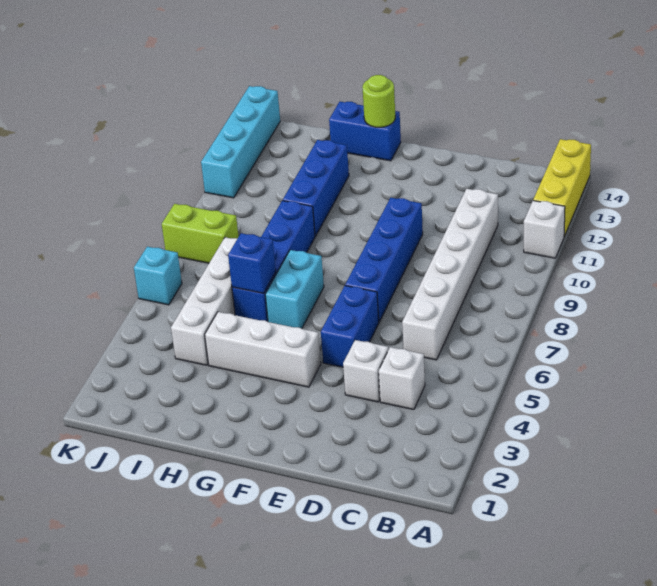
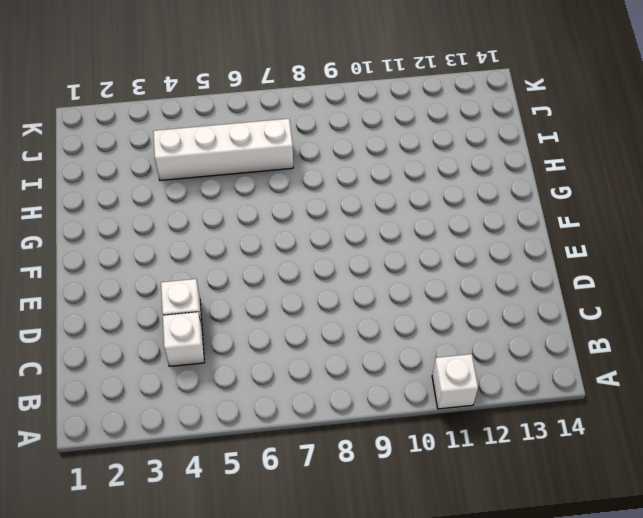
none -> yellow 1x3 brick [533,139,591,236]
none -> white 1x6 brick [402,189,498,360]
none -> blue 1x2 brick [321,286,379,367]

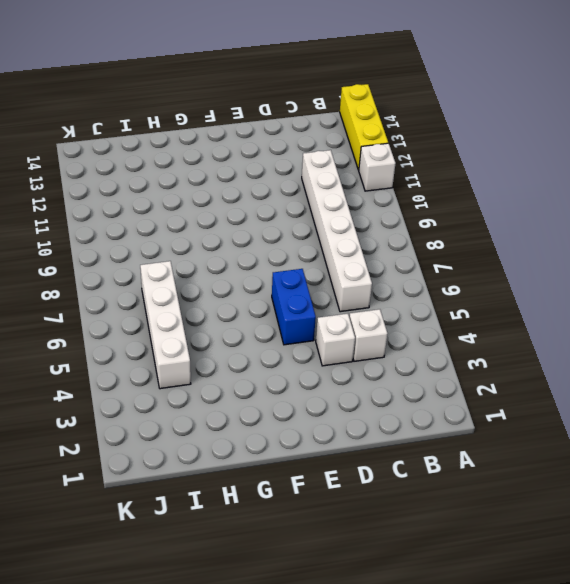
none -> blue 1x4 brick [345,198,423,322]
none -> white 1x3 brick [205,312,321,387]
none -> cyan 1x2 brick [265,250,324,329]

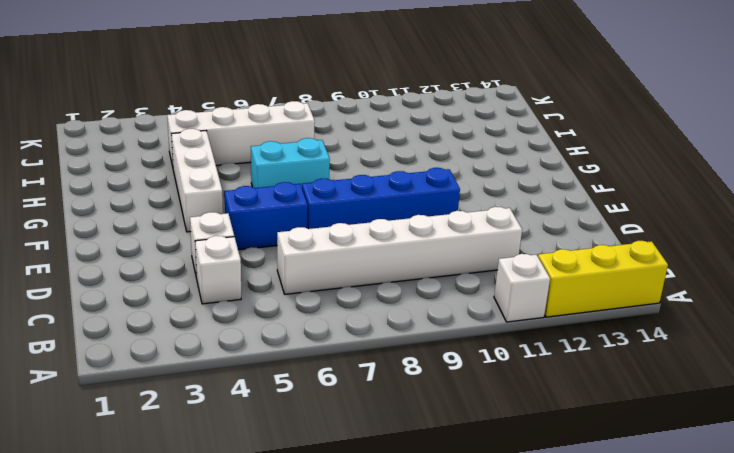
none -> blue 1x2 brick [329,102,401,161]
none -> blue 1x4 brick [232,201,315,322]
none -> blue 1x3 brick [283,140,349,236]

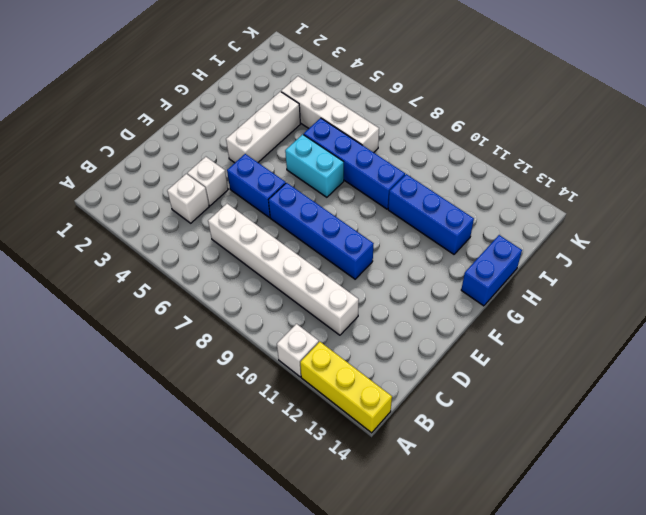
none -> lime 1x2 brick [162,204,239,263]
none -> cyan 1x1 brick [134,247,182,305]
none -> cyan 1x4 brick [201,86,280,198]

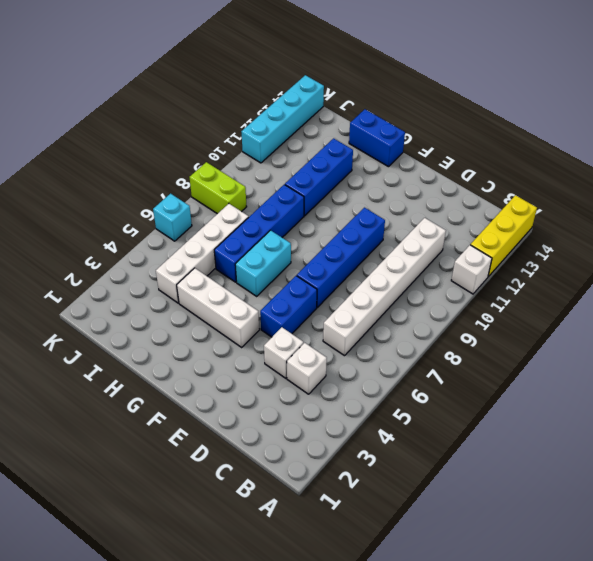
none -> lime 1x1 round brick [363,75,395,127]
none -> blue 1x1 brick [228,233,276,293]

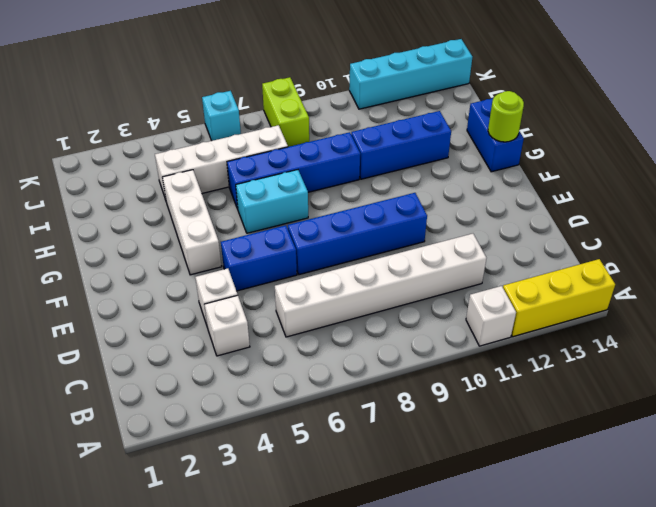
none -> blue 1x1 brick [228,233,276,293]

